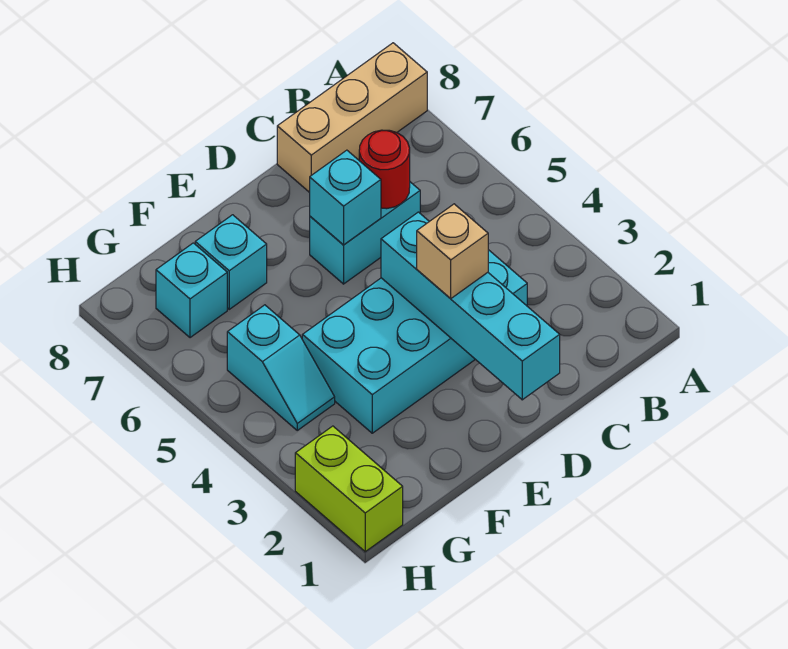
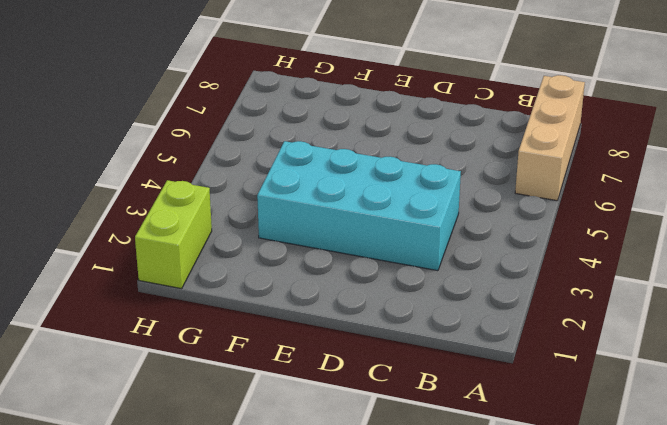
tan 1x3 brick [515,75,585,201] -> tan 1x3 brick turned to [277,43,427,193]
none -> cyan 1x2 brick [310,182,420,284]
none -> cyan 1x1 brick [195,215,267,309]

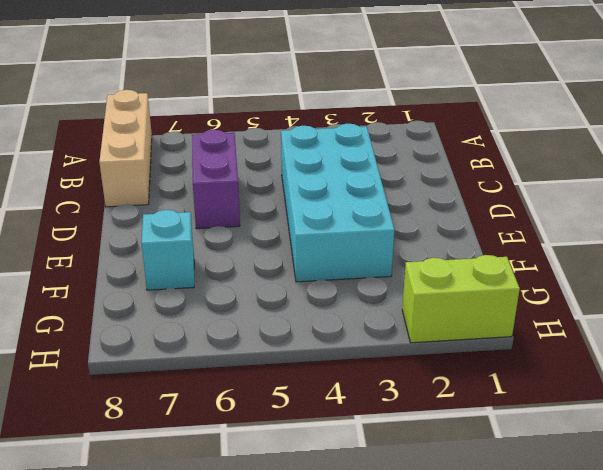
purple 1x2 brick [192,130,240,229] -> cyan 1x2 brick [310,182,420,284]
none -> cyan 1x2 slope [227,305,335,430]
none -> cyan 1x1 brick [156,243,227,338]

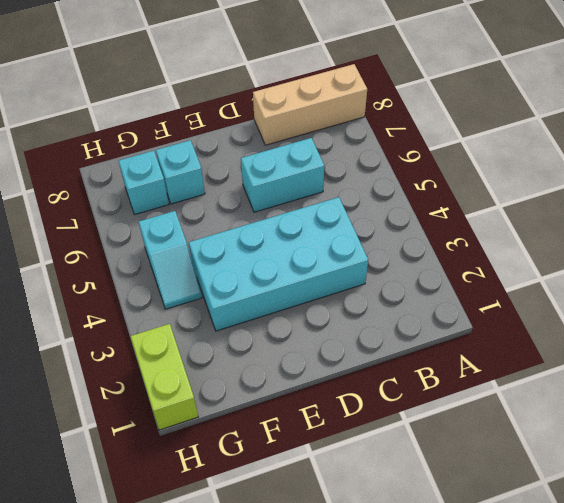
none -> red 1x1 round brick [359,130,410,209]
none -> cyan 1x4 brick [381,212,560,400]

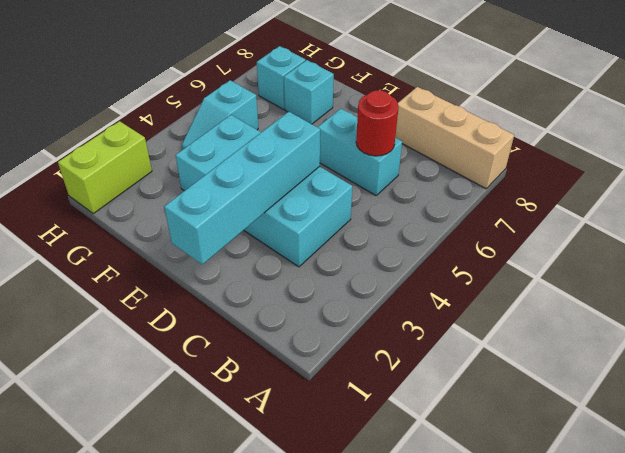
none -> cyan 1x1 brick [310,150,381,245]
none -> tan 1x1 brick [417,204,488,299]

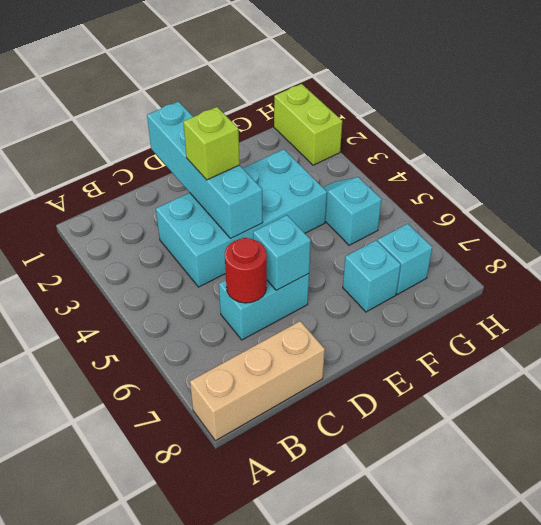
lime 1x1 brick [183,107,240,180] -> tan 1x1 brick [417,204,488,299]

